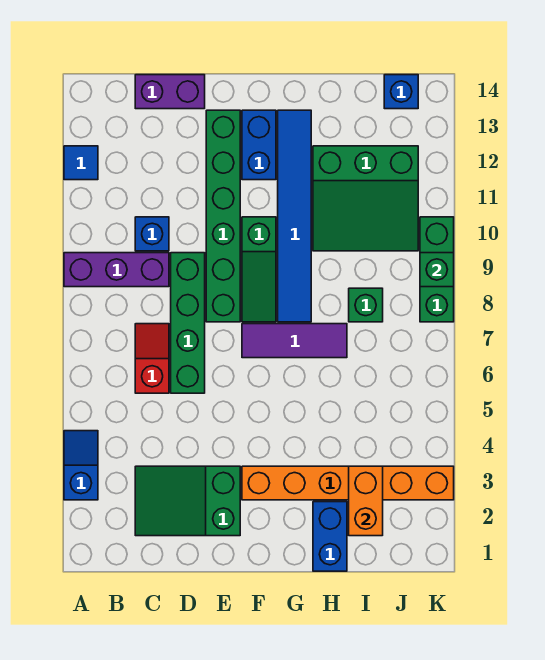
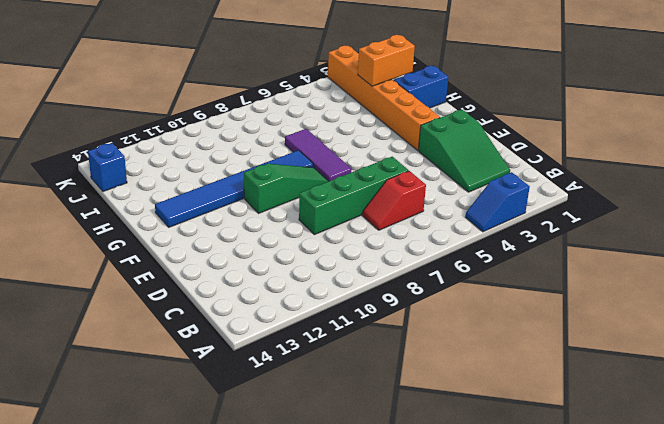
none -> purple 1x3 brick [64,253,169,287]
none -> blue 1x1 tile [64,146,98,180]
none -> blue 1x1 brick [135,217,169,251]

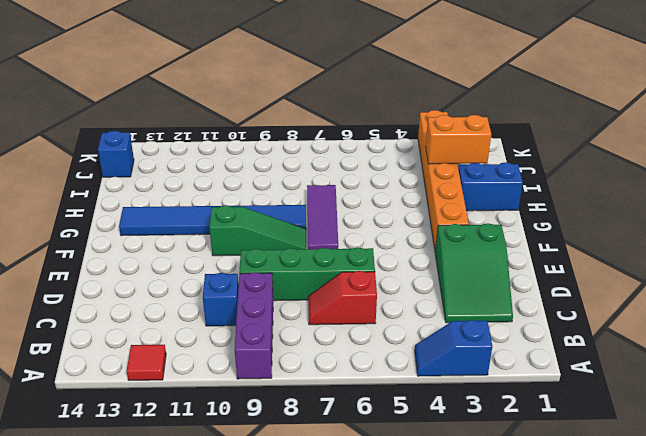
red 1x1 tile [127,345,166,380] -> blue 1x1 tile [64,146,98,180]
none -> purple 1x2 brick [135,75,205,109]
none -> green 1x6 brick [206,110,240,322]
none -> blue 1x2 brick [242,110,276,180]

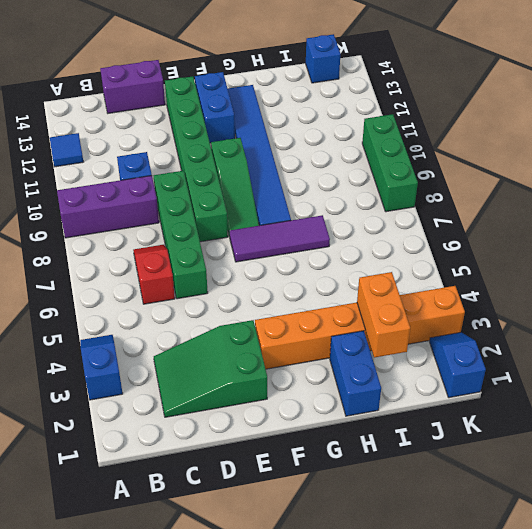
blue 1x2 slope [430,332,486,398] -> none
none -> green 3x3 slope [313,146,418,251]
none -> green 1x1 brick [349,288,383,322]
none -> green 1x1 brick [420,253,454,287]

